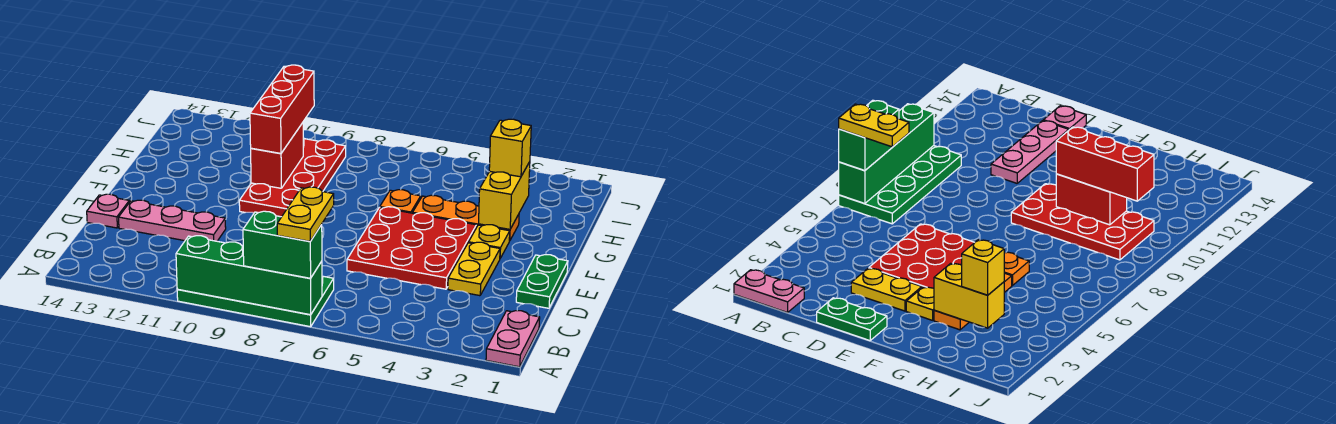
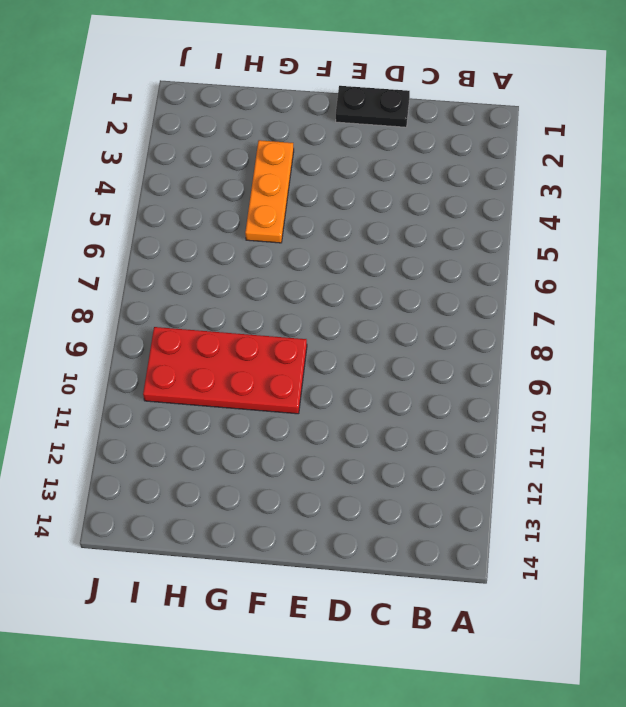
black 1x2 plate [336,86,410,127] -> green 1x2 plate [516,255,568,308]
none -> pink 1x2 plate [486,311,540,367]
none -> green 2x4 plate [177,276,334,327]
none -> yellow 1x2 plate [448,242,500,296]

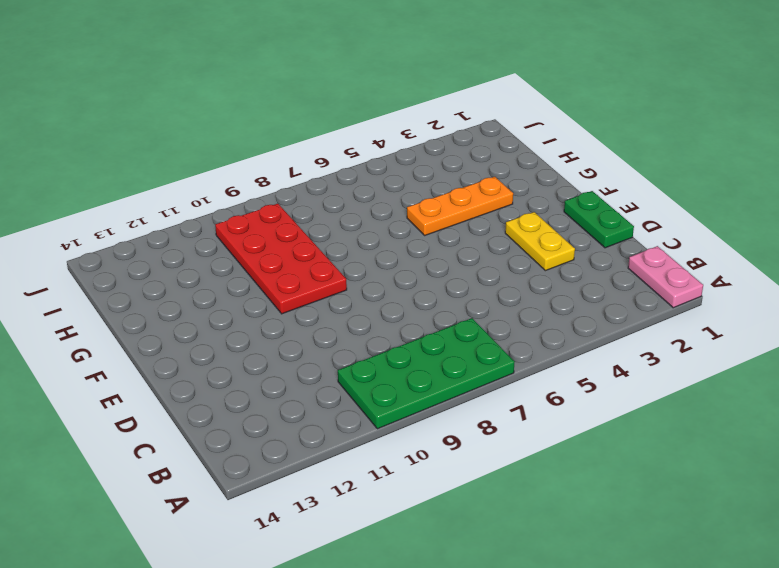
none -> red 3x3 plate [347,207,476,289]
none -> pink 1x3 plate [119,200,226,241]
none -> pink 1x1 plate [87,194,129,228]

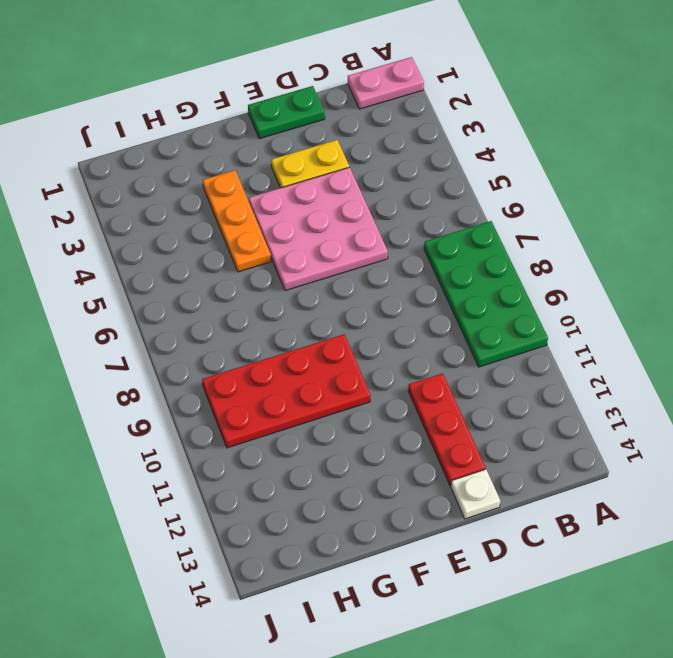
pink 3x3 plate [249,167,388,291] -> red 3x3 plate [347,207,476,289]
red 1x3 plate [408,373,485,486] -> pink 1x3 plate [119,200,226,241]
white 1x1 plate [451,469,500,519] -> pink 1x1 plate [87,194,129,228]
none -> yellow 1x1 plate [469,225,510,258]
none -> orange 1x1 plate [380,190,421,213]
none -> green 1x4 brick [176,236,322,315]

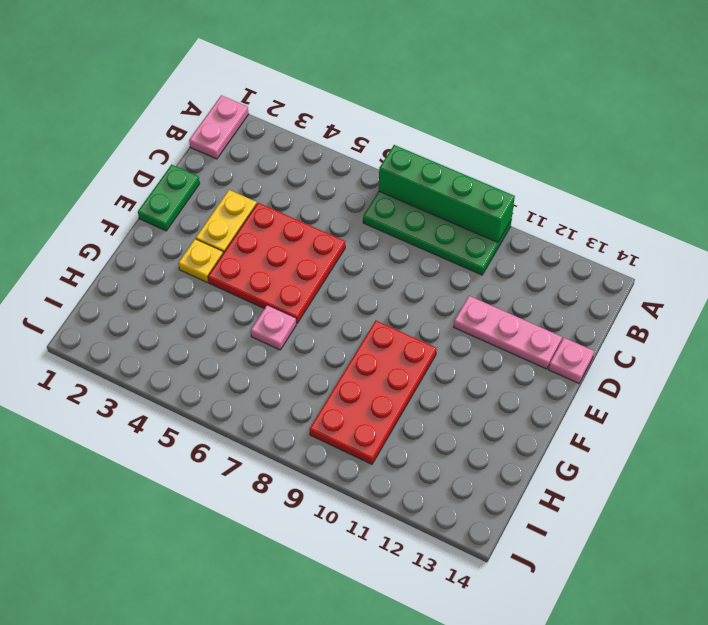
pink 1x1 plate [251,305,296,350] -> orange 1x1 plate [380,190,421,213]
none -> orange 1x3 plate [413,195,519,241]
none -> yellow 1x2 brick [479,162,530,229]
none -> red 1x2 brick [251,123,303,188]

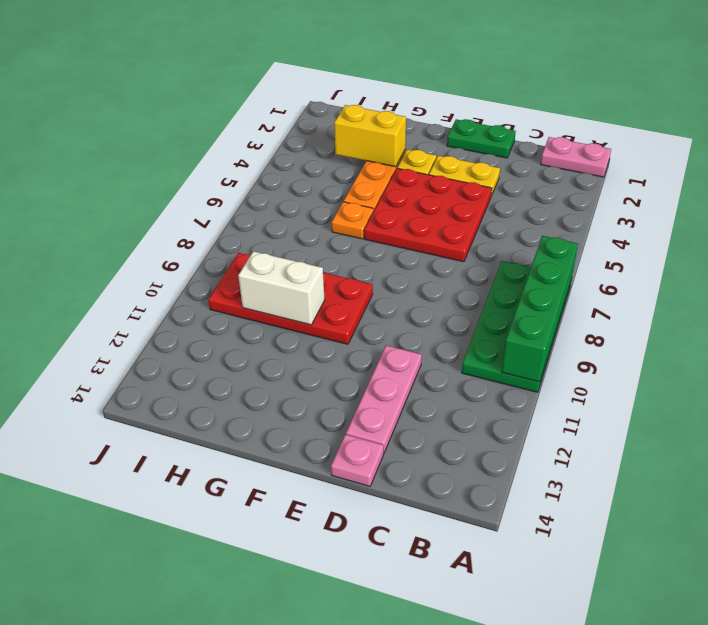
white 1x2 brick [238,251,325,325] -> red 1x2 brick [251,123,303,188]
none -> green 1x2 brick [243,211,322,278]
none -> red 1x3 brick [250,65,314,153]
none -> yellow 1x1 brick [489,119,531,177]

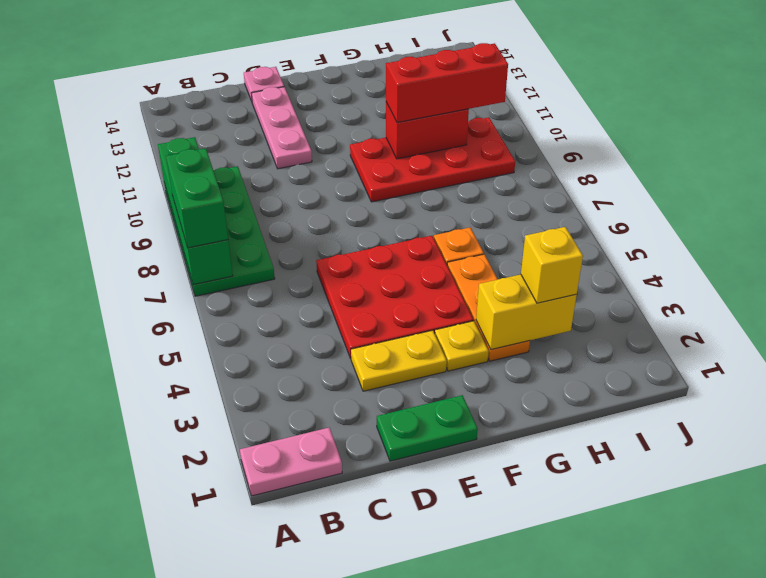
none -> yellow 1x2 plate [277,187,334,241]

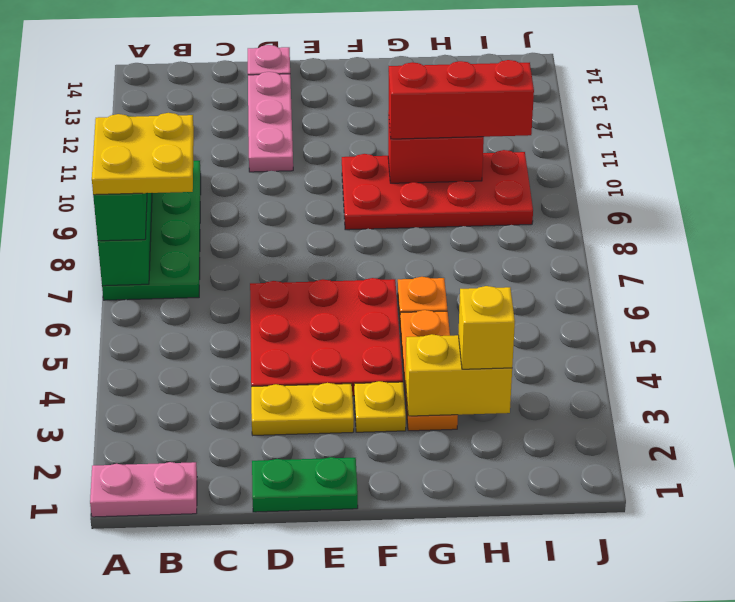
yellow 2x2 plate [92,113,194,195] -> yellow 1x2 plate [277,187,334,241]

